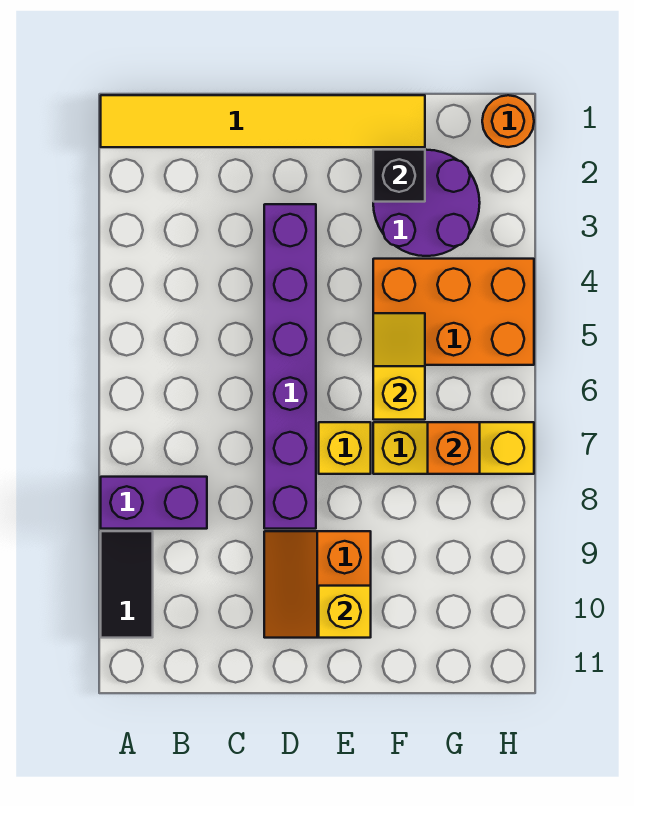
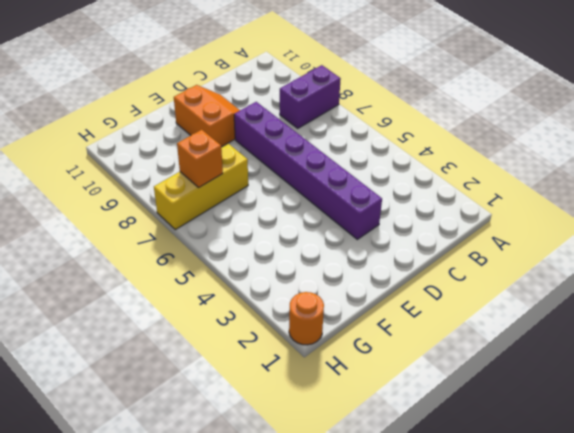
none -> yellow 1x6 tile [101,95,425,147]
none -> black 1x2 tile [101,531,153,638]
none -> yellow 1x1 brick [319,422,371,474]

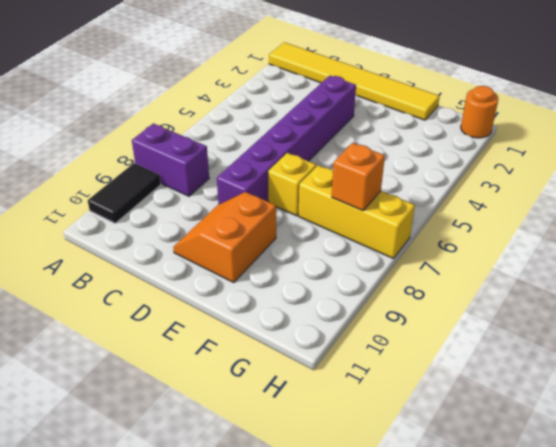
none -> purple 2x2 round brick [373,150,480,256]
none -> orange 2x3 brick [373,259,534,365]
none -> yellow 1x1 brick [319,586,371,638]

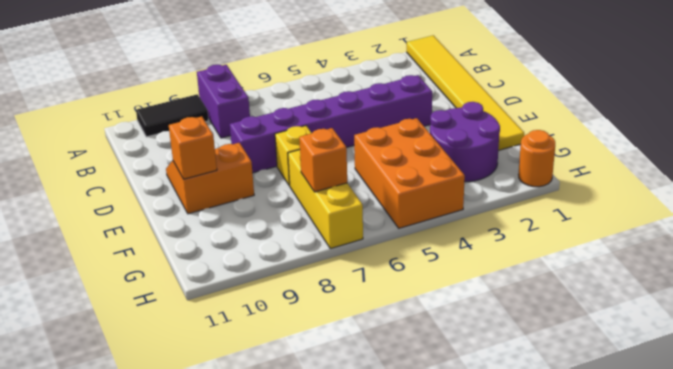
orange 1x1 brick [169,116,217,179] -> yellow 1x1 brick [319,586,371,638]
none -> black 1x1 brick [373,150,425,202]
none -> yellow 1x2 slope [373,313,425,420]

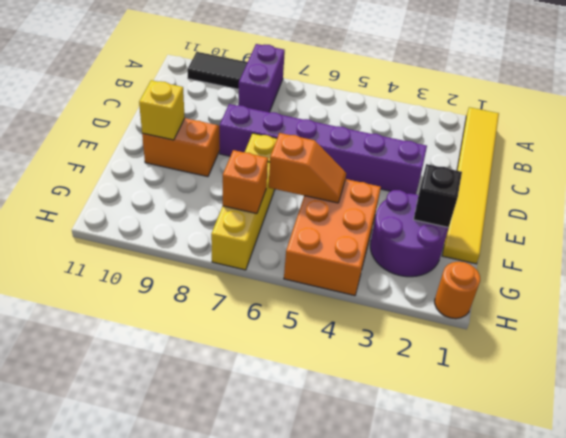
orange 1x2 slope [269,133,346,203] -> yellow 1x2 slope [373,313,425,420]

